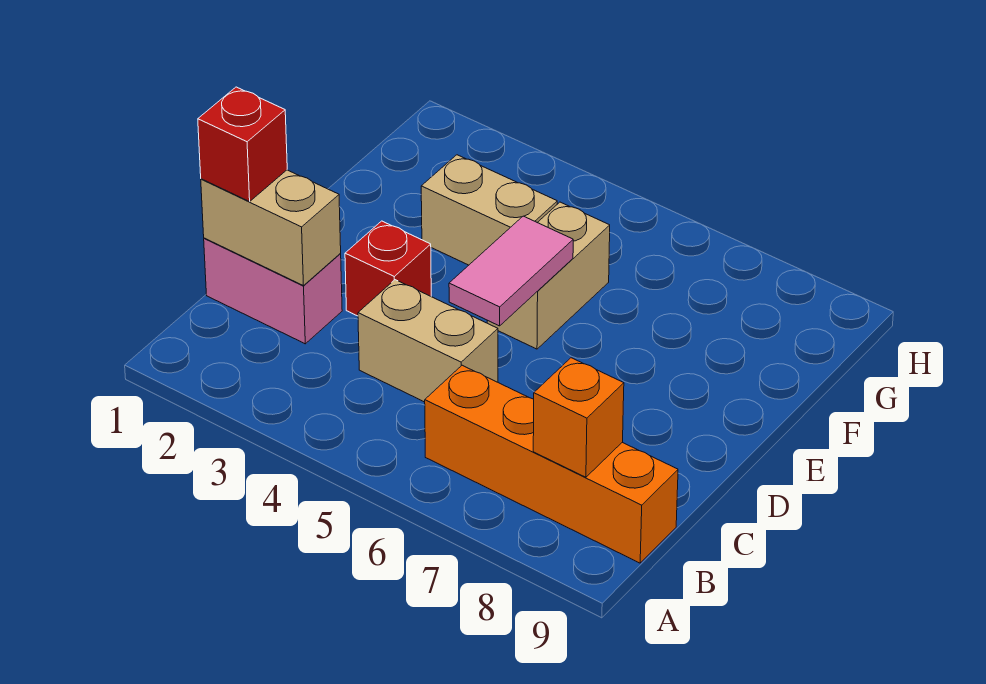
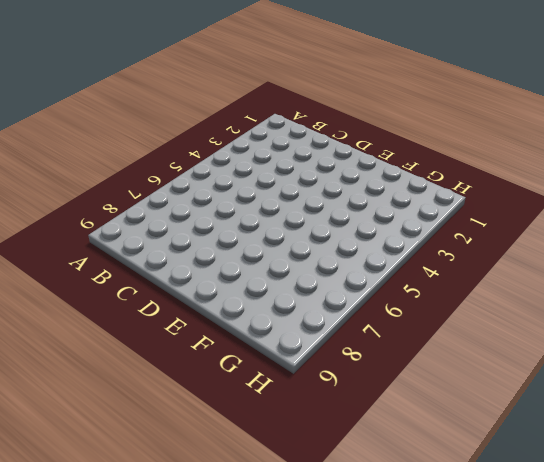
none -> orange 1x4 brick [425,365,678,563]
none -> pink 1x2 brick [204,238,342,344]

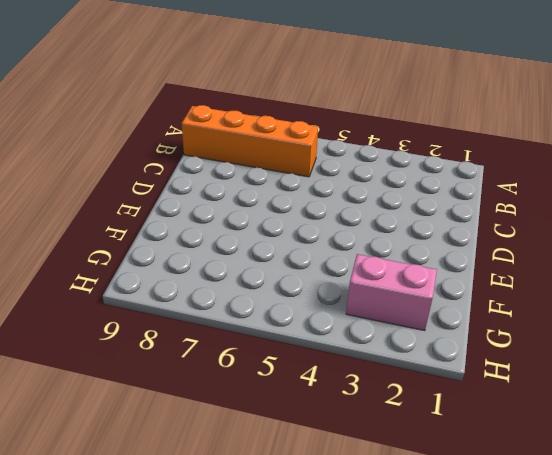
pink 1x2 brick [346,254,437,331] -> pink 1x2 brick moved to [204,238,342,344]
none -> tan 1x2 brick [358,280,498,402]
none -> red 1x1 brick [345,221,431,316]

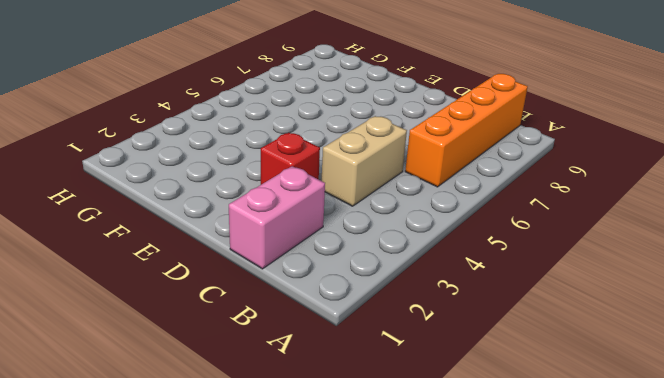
none -> tan 1x2 brick [487,202,610,349]
none -> tan 1x2 brick [421,155,557,265]

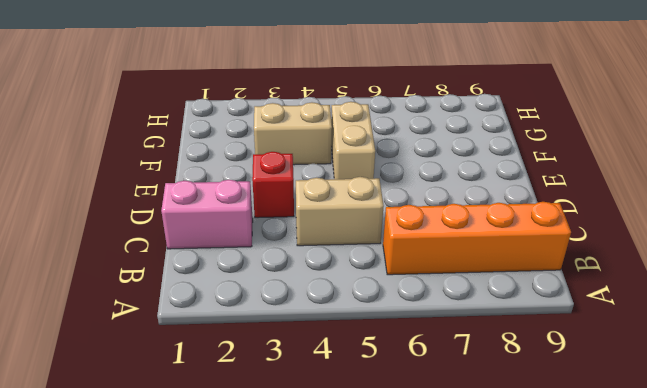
none -> orange 1x1 brick [533,358,624,477]
none -> tan 1x2 brick [201,170,341,286]

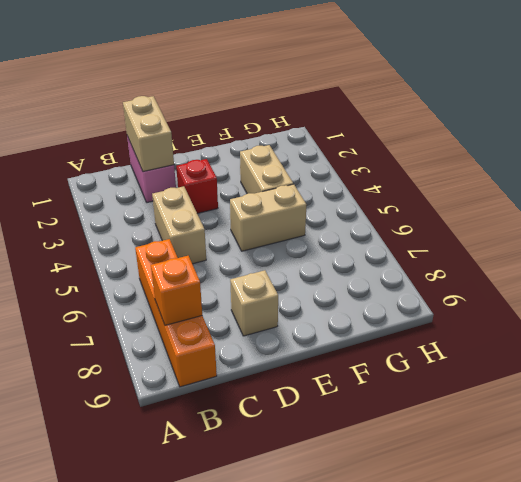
tan 1x1 brick [230,270,278,336] -> none
none -> pink 1x2 tile [449,216,573,326]
none -> red 1x1 brick [198,87,287,202]

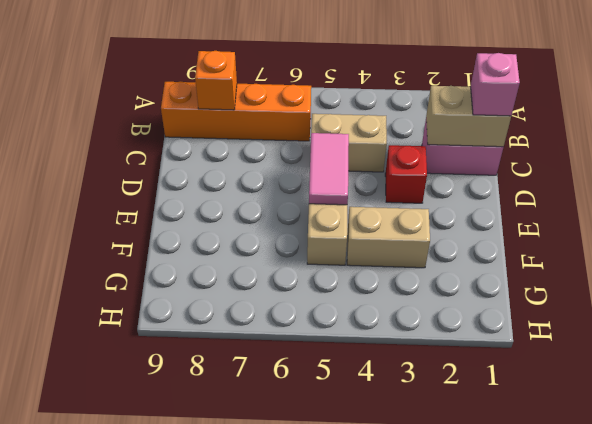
pink 1x1 brick [471,53,520,116] -> red 1x1 brick [198,87,287,202]

